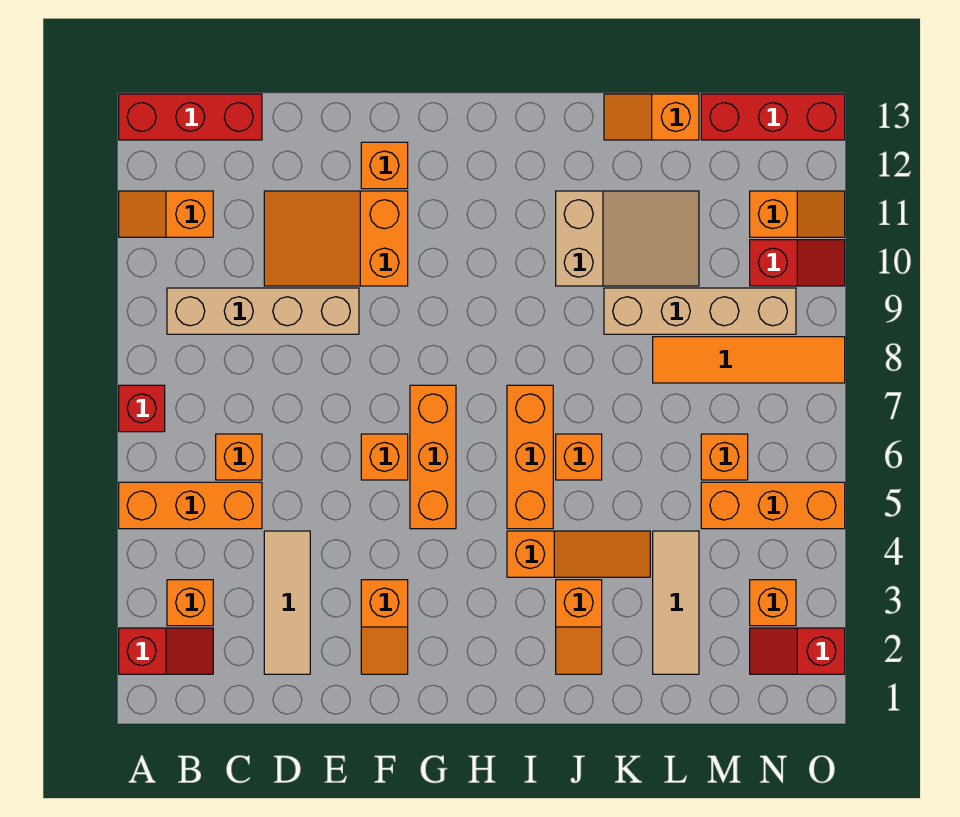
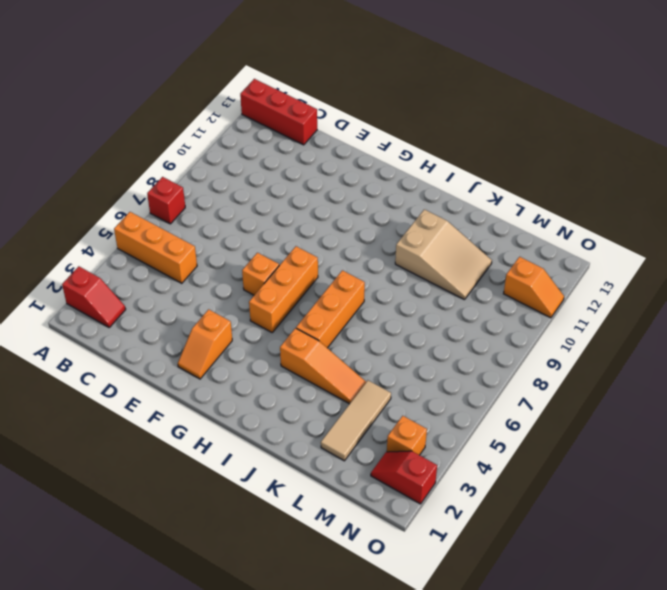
none -> orange 1x2 slope [119,191,213,237]
none -> orange 1x1 brick [167,580,213,626]
none -> tan 1x4 brick [167,288,359,334]
none -> orange 1x1 brick [216,434,262,480]

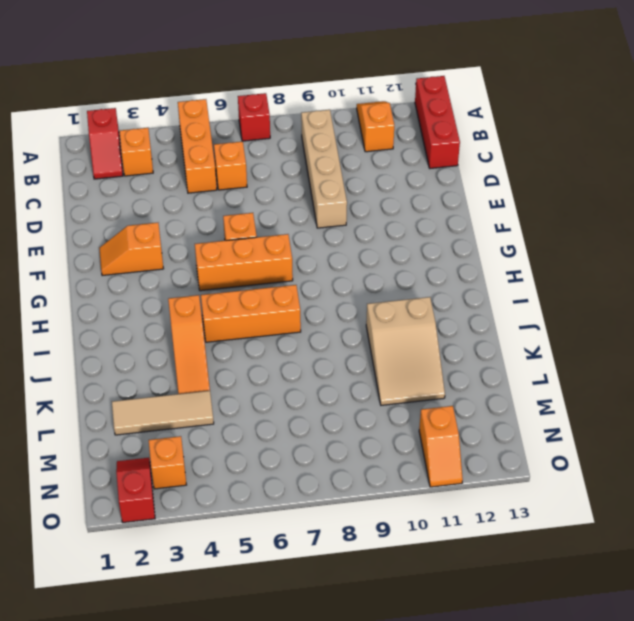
none -> tan 1x3 tile [264,531,310,674]
none -> orange 2x3 slope [264,191,408,286]
none -> orange 1x1 brick [361,142,408,189]
none -> orange 1x2 slope [556,580,602,674]

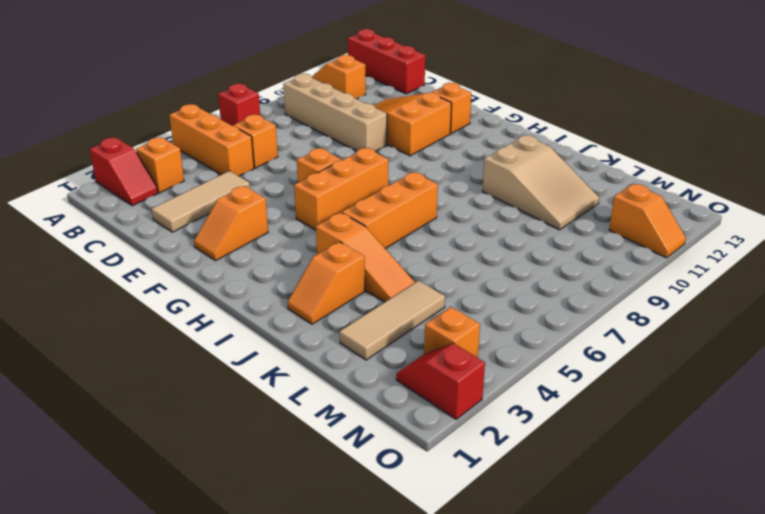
none -> orange 1x1 brick [556,434,602,480]
none -> tan 1x4 brick [604,288,796,334]
none -> orange 1x2 slope [604,94,699,140]
none -> orange 1x4 tile [653,337,845,383]

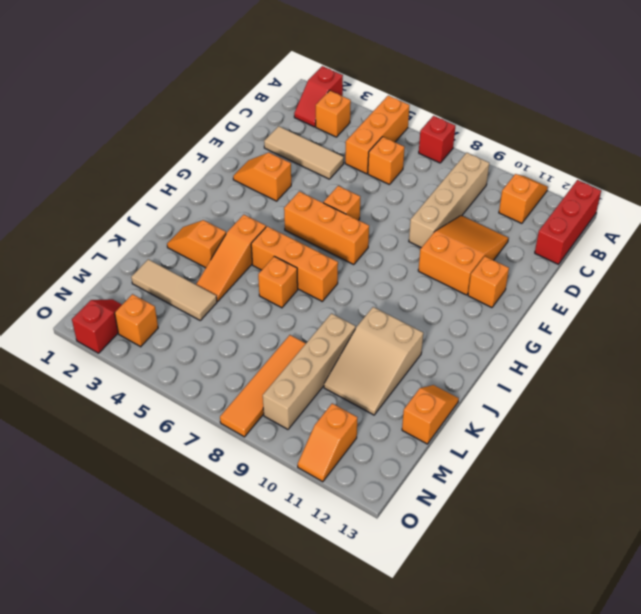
none -> orange 1x3 brick [701,482,845,529]
none -> orange 1x1 brick [701,434,748,480]
none -> red 1x3 brick [701,94,845,140]
none -> red 1x2 slope [750,240,845,286]

